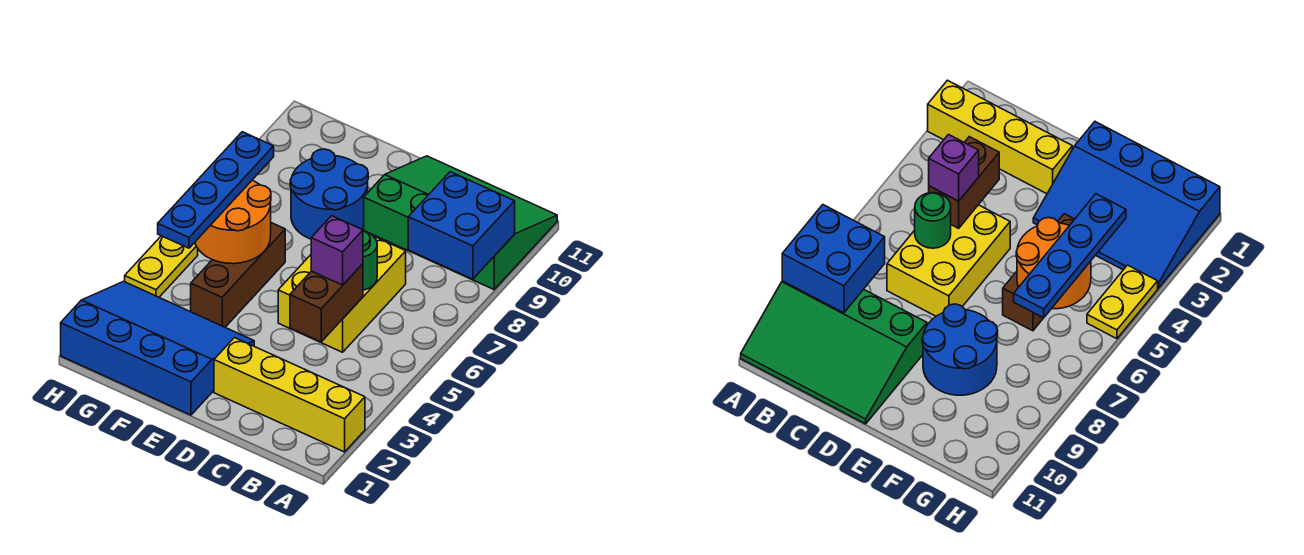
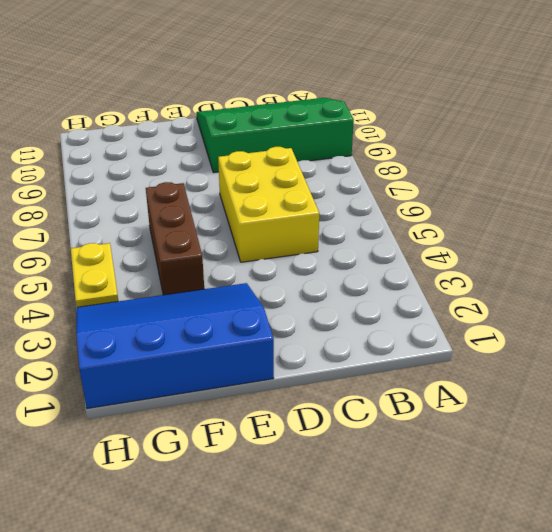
none -> yellow 1x4 brick [214,338,365,452]
none -> blue 2x2 round brick [290,149,368,239]
none -> blue 2x2 brick [408,172,515,279]

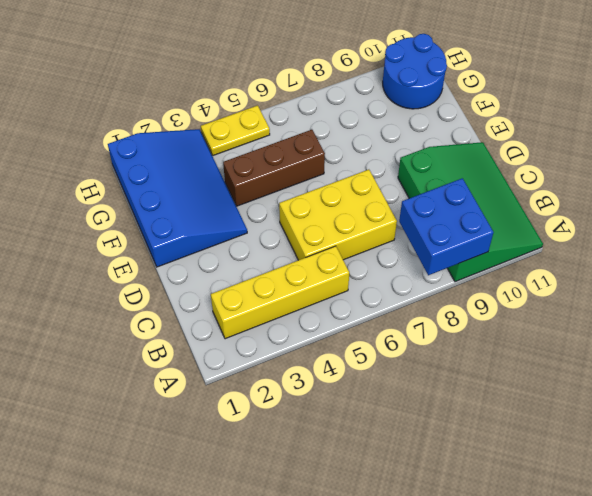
yellow 1x4 brick [211,246,349,339] -> yellow 1x4 brick turned to [214,338,365,452]
blue 2x2 round brick [383,34,447,109] -> blue 2x2 round brick moved to [290,149,368,239]
none -> brown 1x2 brick [290,264,363,342]
none -> green 1x1 round brick [363,231,377,290]
none -> orange 2x2 round brick [195,180,271,264]

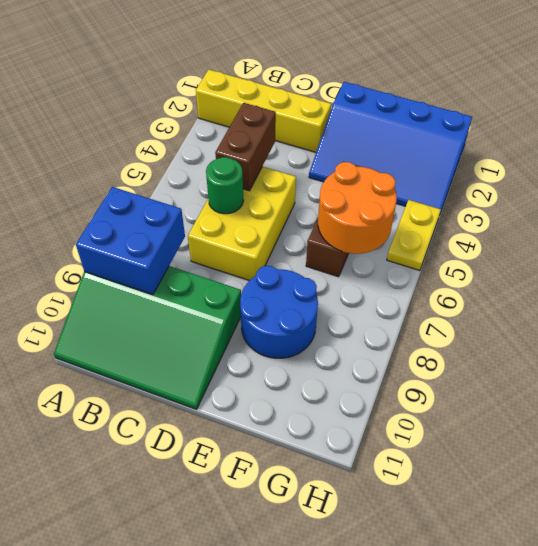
none -> purple 1x1 brick [311,216,363,285]
none -> blue 1x4 plate [158,132,274,248]

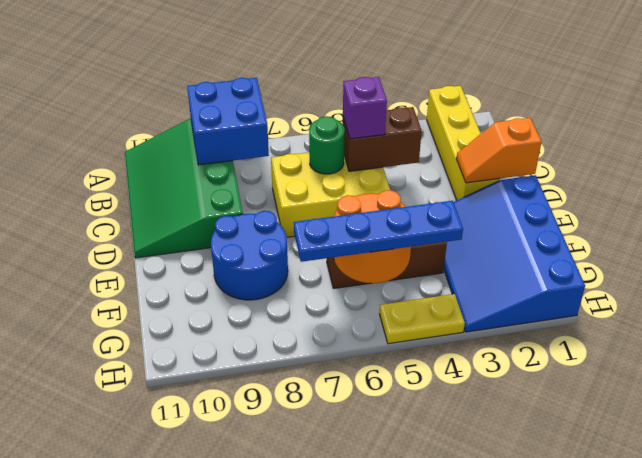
orange 1x2 slope [456,118,541,183] -> none

